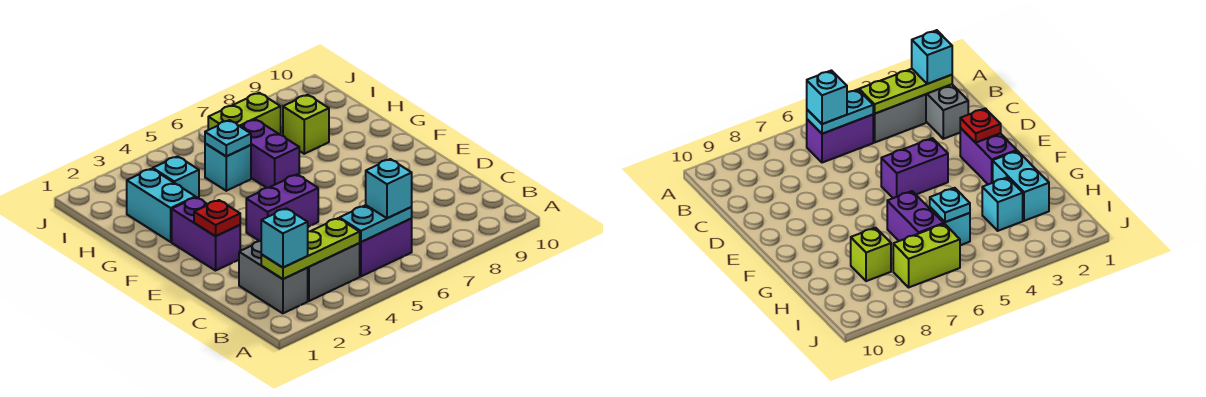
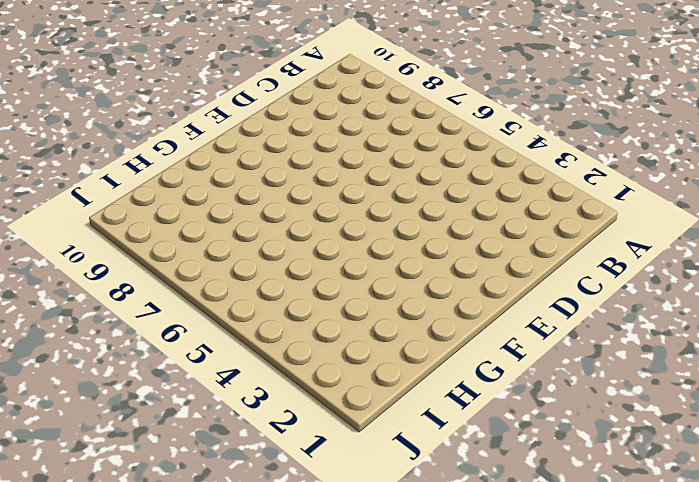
none -> grey 1x2 brick [239,241,308,313]
none -> grey 1x2 brick [308,243,360,301]
none -> purple 1x2 brick [360,219,412,276]

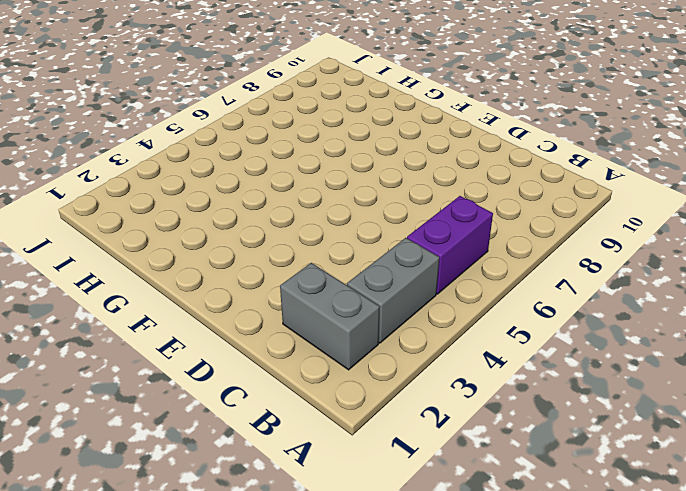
none -> purple 1x2 brick [172,197,240,271]
none -> purple 1x2 brick [246,175,318,241]
none -> cyan 1x2 brick [127,169,195,242]

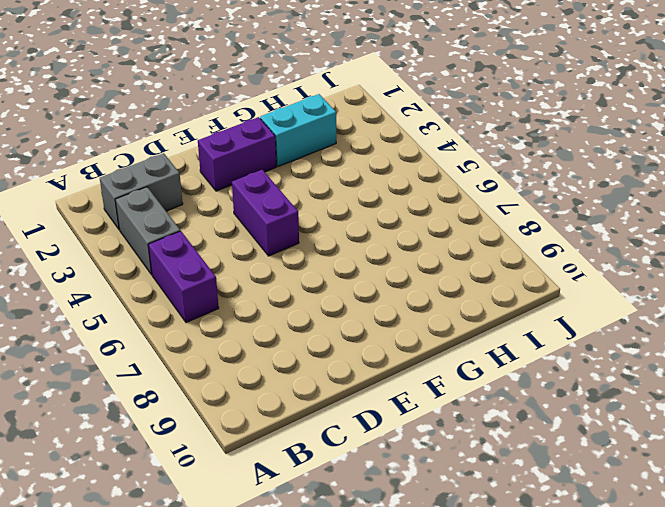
none -> purple 1x2 brick [240,119,299,188]
none -> cyan 1x1 brick [153,156,199,198]
none -> cyan 1x1 brick [205,143,251,191]

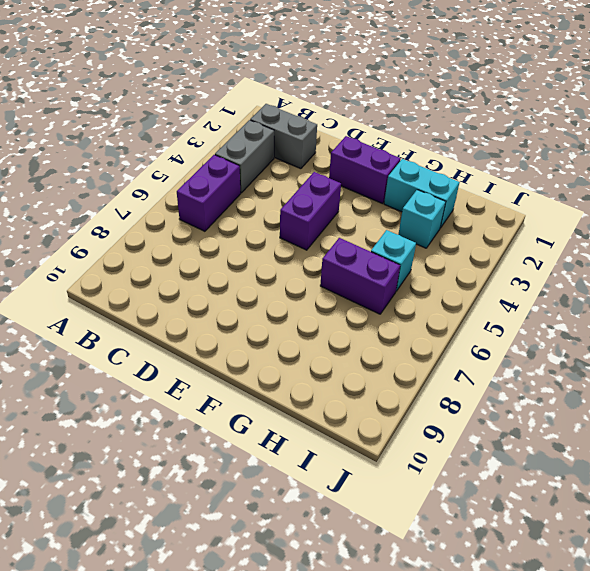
none -> lime 1x1 brick [283,95,329,154]
none -> lime 1x2 brick [208,93,281,135]
none -> lime 1x3 plate [261,218,360,279]

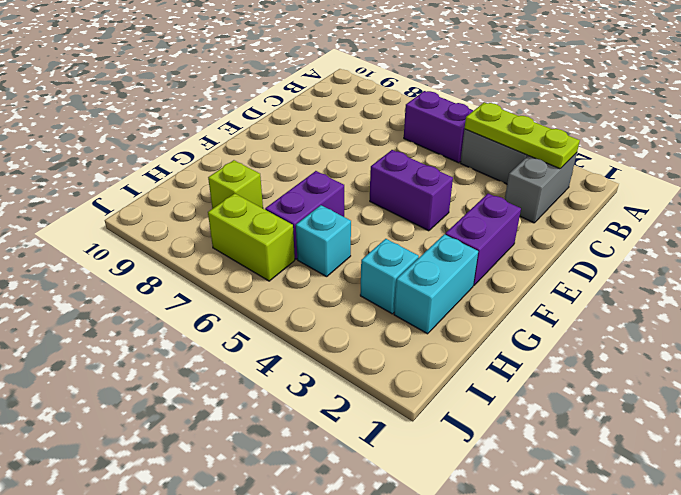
none -> cyan 1x2 plate [340,205,412,242]
none -> red 1x1 plate [194,200,240,236]
none -> cyan 1x1 plate [205,120,251,156]

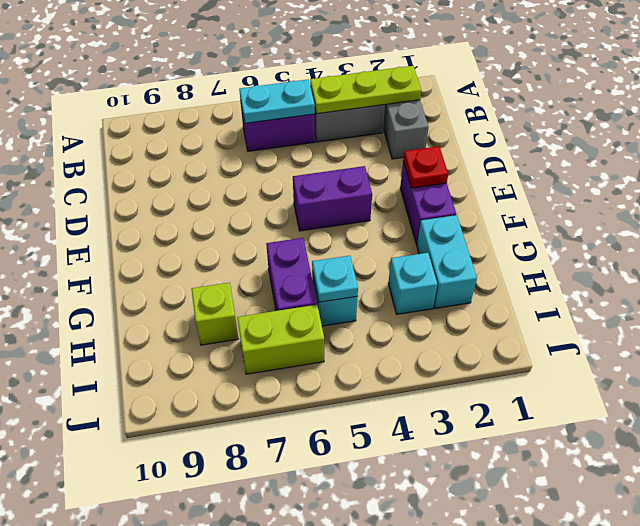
none -> cyan 1x1 brick [261,208,308,268]
none -> cyan 1x1 brick [366,159,412,218]

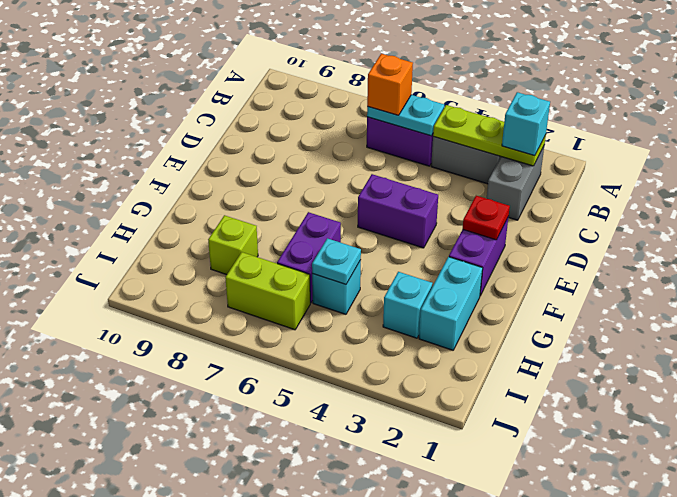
orange 1x1 brick [367,54,413,115] -> cyan 1x1 brick [366,159,412,218]

